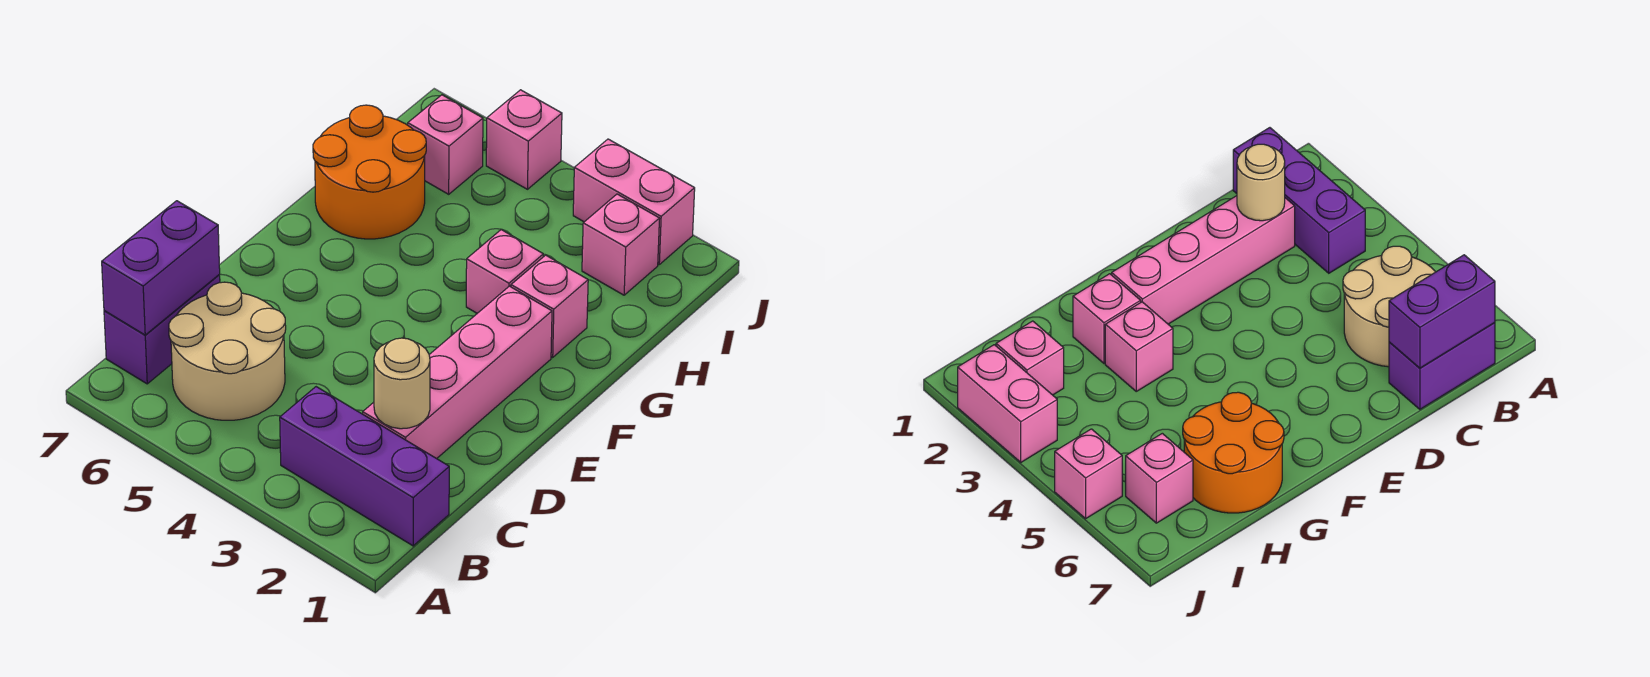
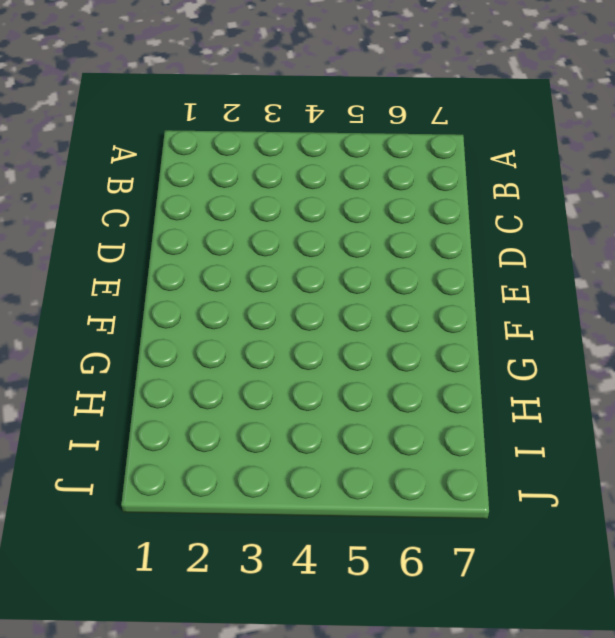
none -> purple 1x3 brick [280,387,449,546]
none -> tan 2x2 round brick [169,282,286,420]
none -> purple 1x2 brick [104,275,220,384]

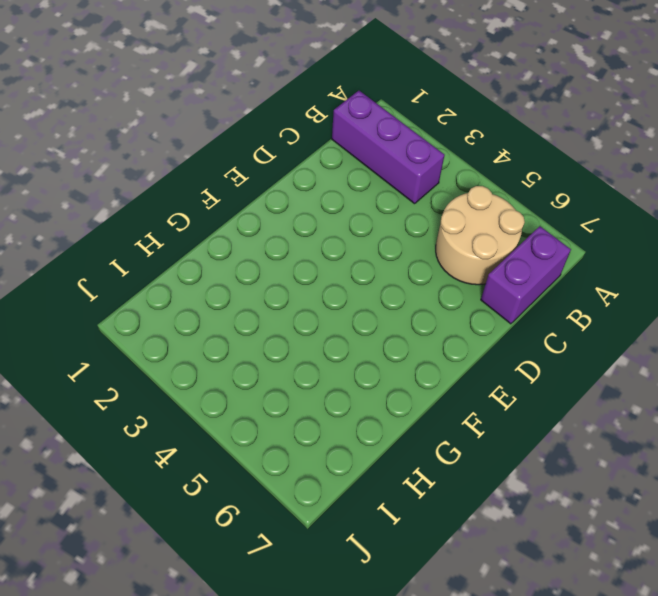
none -> pink 1x4 brick [363,286,552,459]
none -> pink 1x1 brick [511,255,588,357]
none -> pink 1x1 brick [466,230,543,313]

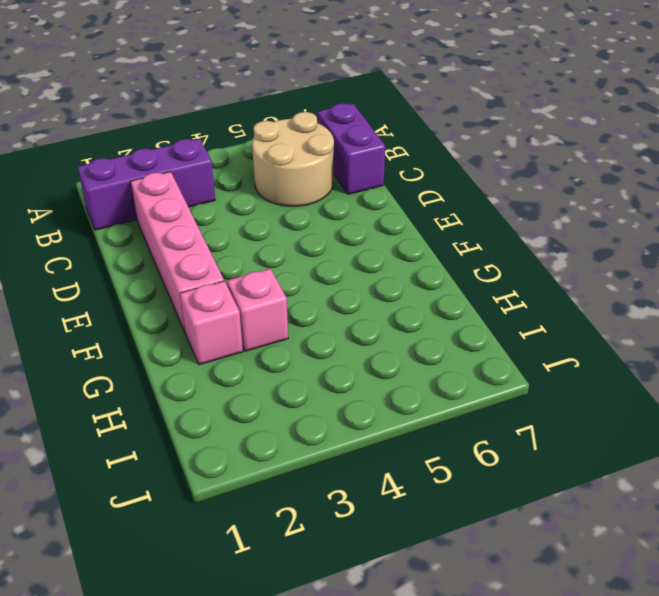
none -> orange 2x2 round brick [313,105,426,239]
none -> pink 1x1 brick [582,194,660,295]
none -> pink 1x1 brick [408,95,483,194]

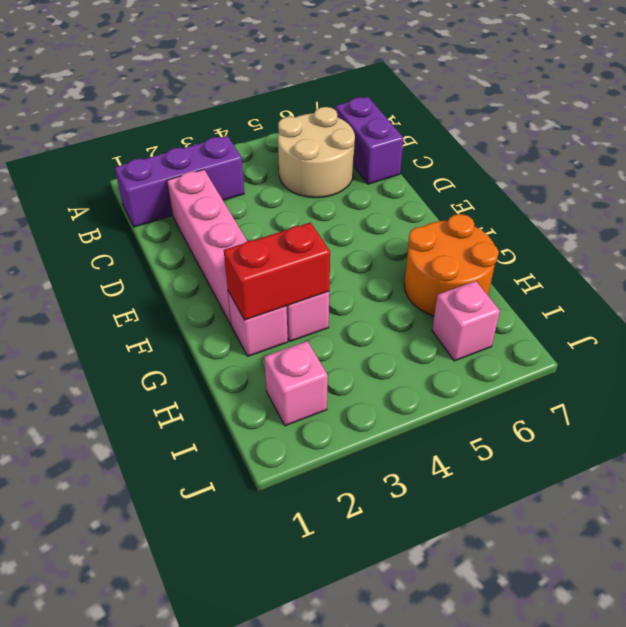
red 1x2 brick [224,222,330,320] -> none
none -> pink 1x2 brick [573,139,695,264]
none -> pink 1x1 brick [486,90,562,189]
none -> purple 1x2 brick [102,201,220,335]

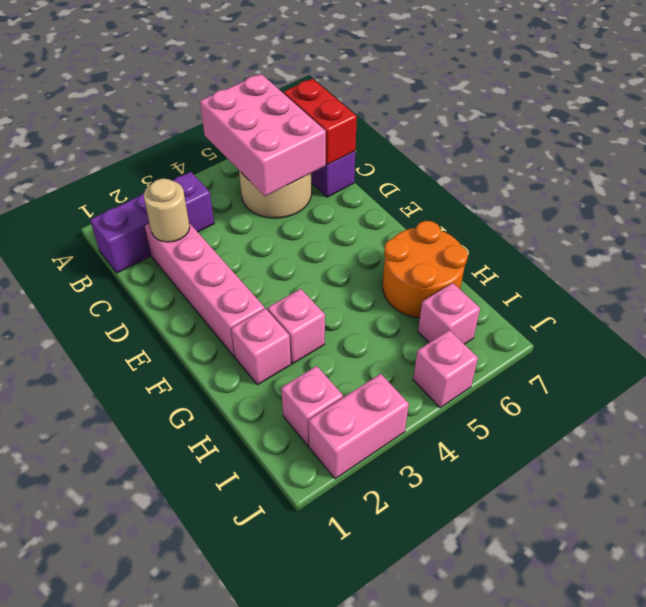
pink 2x3 brick [200,74,326,196] -> none
red 1x2 brick [284,79,357,165] -> purple 1x2 brick [102,201,220,335]

